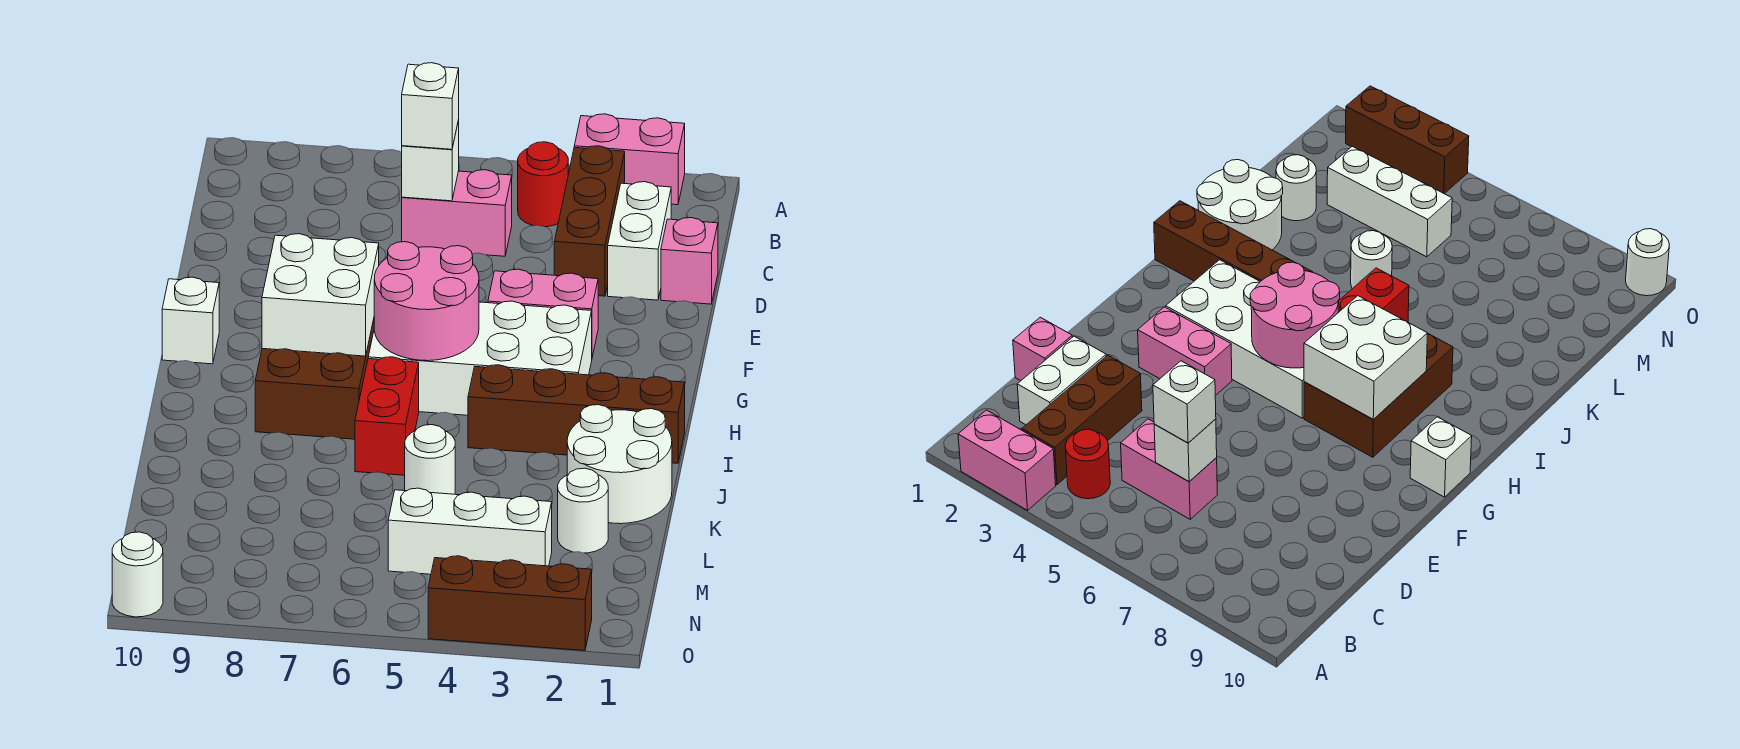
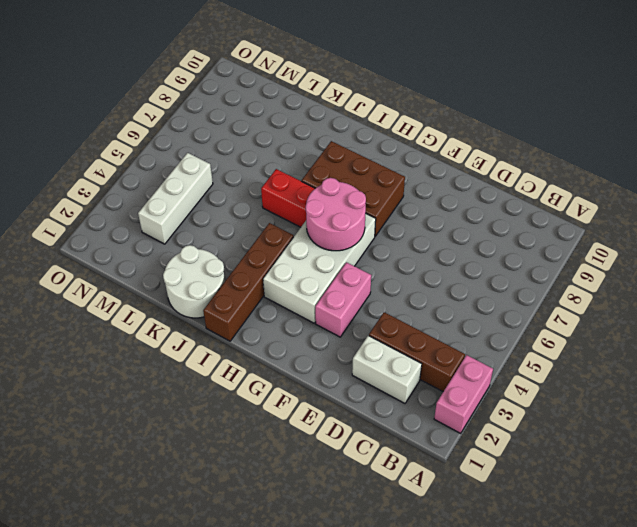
none -> red 1x1 round brick [518,142,568,227]
none -> pink 1x2 brick [402,170,512,256]
none -> pink 1x1 brick [661,218,718,304]

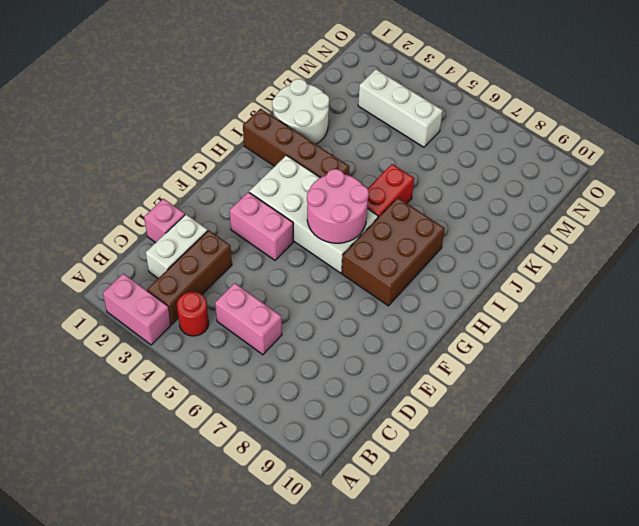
none -> white 1x1 brick [162,277,219,364]
none -> white 1x1 round brick [405,425,455,494]
none -> white 1x1 round brick [558,468,608,553]

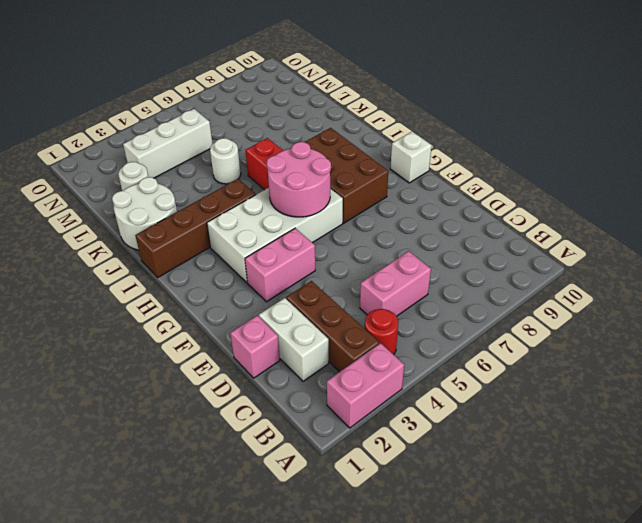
none -> brown 1x3 brick [428,556,592,651]
none -> white 1x1 round brick [112,532,163,617]
none -> white 1x1 brick [401,120,459,201]

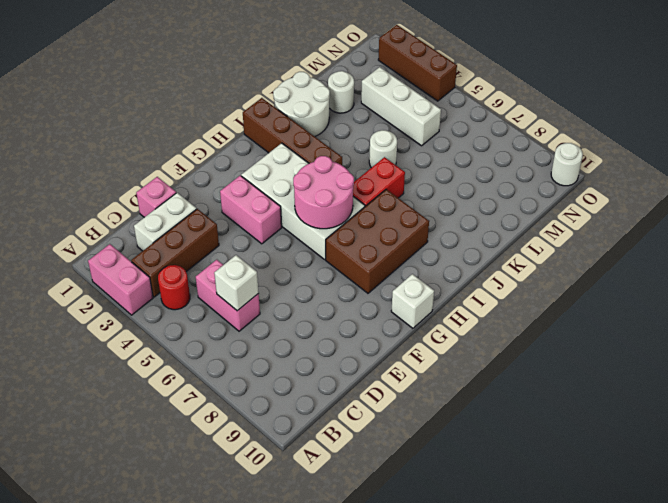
none -> white 2x2 brick [262,234,379,356]
none -> white 1x1 brick [402,63,459,149]

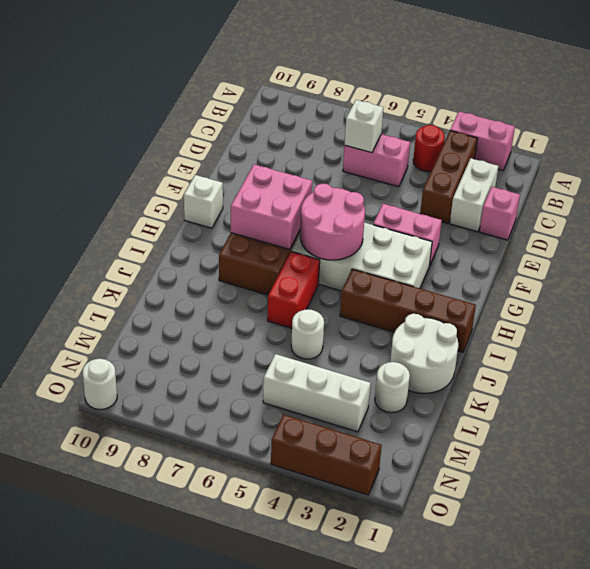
pink 2x2 brick [231,164,312,249] -> white 2x2 brick [262,234,379,356]
none -> white 1x1 brick [402,63,459,149]

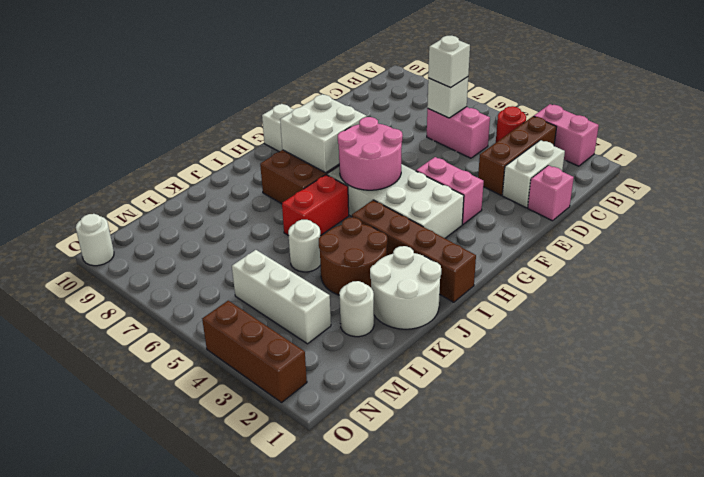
brown 2x2 round brick [319,218,387,295] -> none

